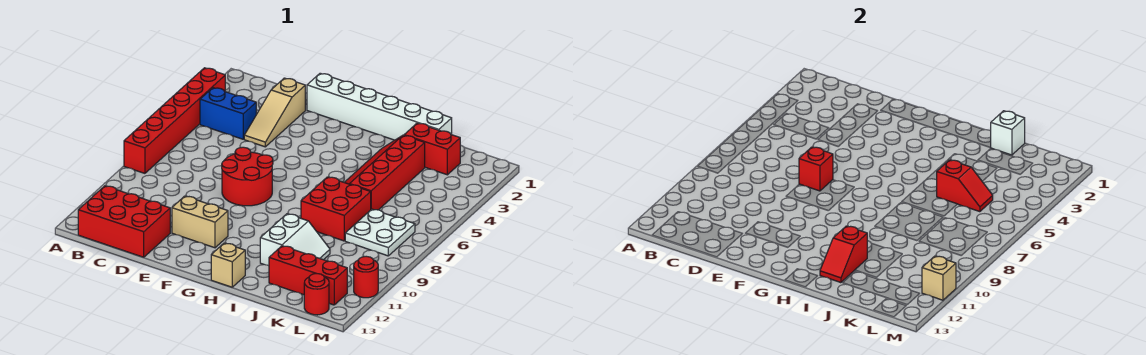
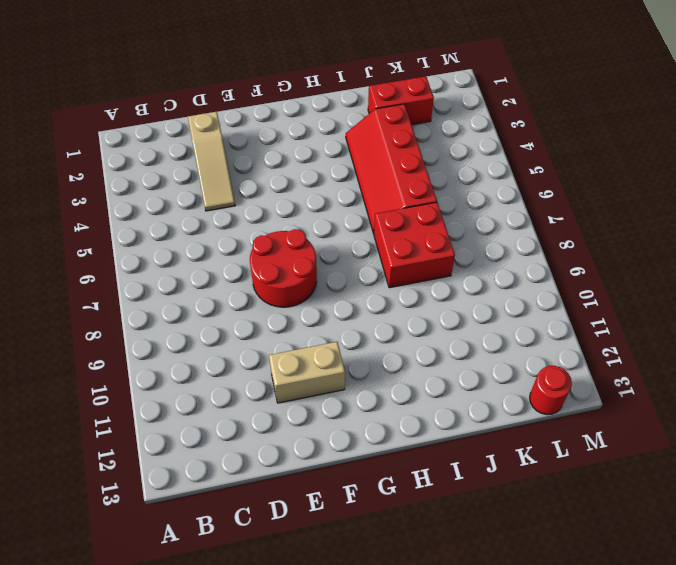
none -> red 1x6 brick [124,68,225,173]
none -> blue 1x2 brick [200,88,256,139]
none -> red 2x3 brick [78,186,170,257]

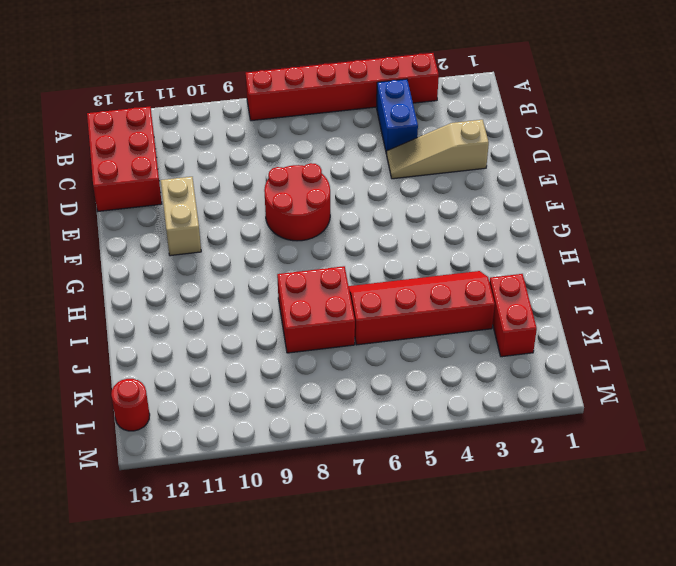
none -> white 1x6 brick [307,73,452,140]
none -> tan 1x1 brick [211,243,245,287]
none -> white 2x2 slope [260,214,330,266]

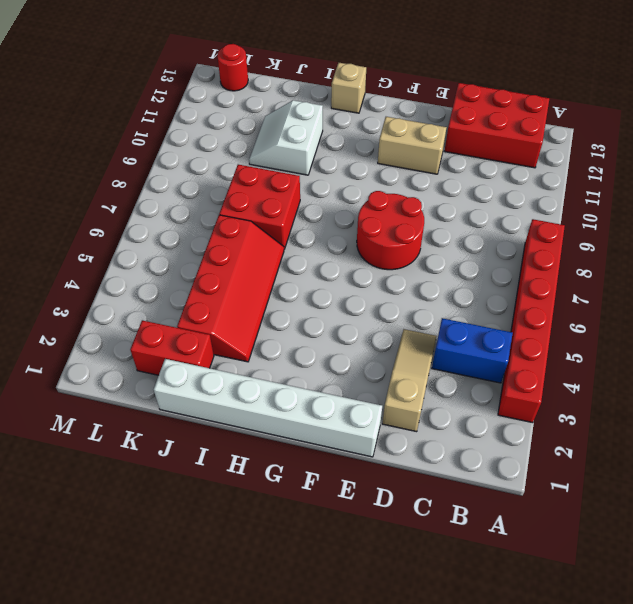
none -> red 1x3 brick [269,246,347,305]
none -> white 2x2 plate [345,209,415,256]
none -> red 1x1 round brick [354,256,378,298]

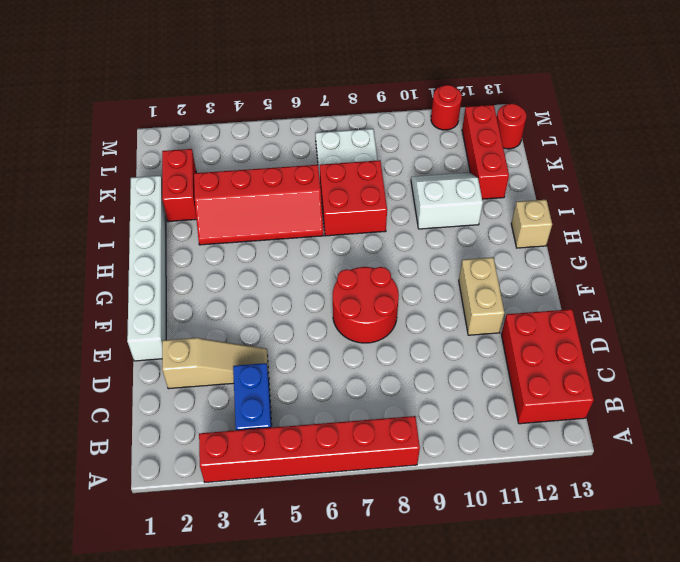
none -> red 1x1 brick [799,147,833,191]
none -> red 1x2 slope [820,226,867,283]
none -> white 1x1 brick [990,111,1025,155]

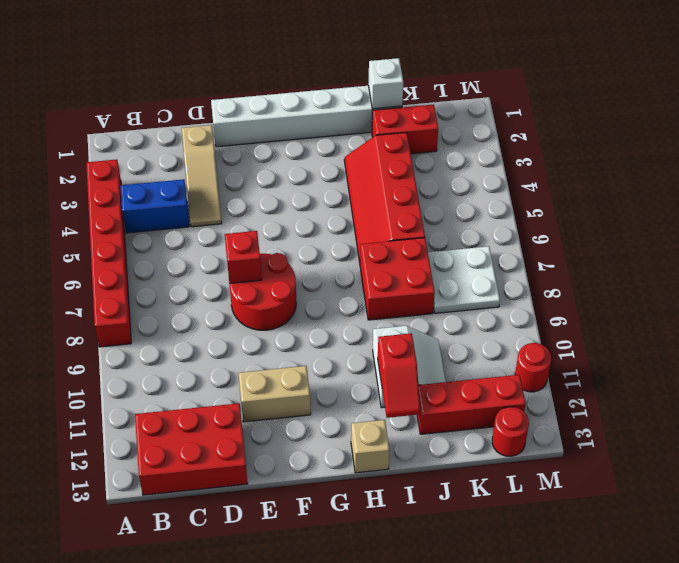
none -> red 1x2 slope [937,160,993,212]
none -> tan 1x1 brick [922,256,956,300]

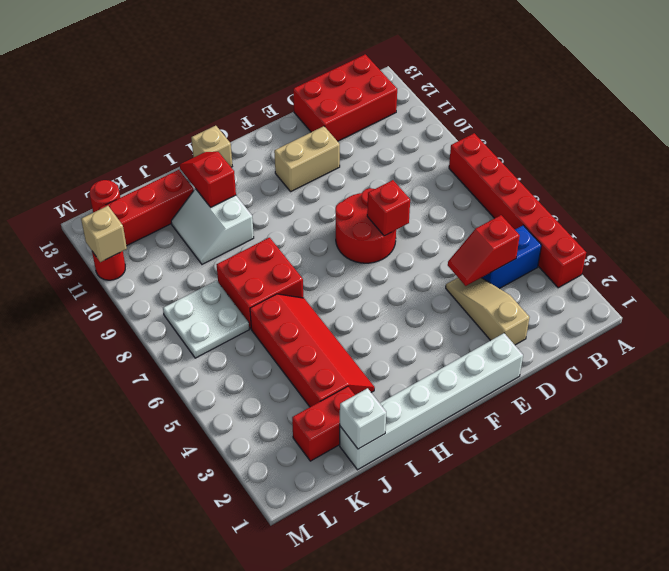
red 1x2 slope [448,215,520,286] -> red 1x2 slope moved to [937,160,993,212]

